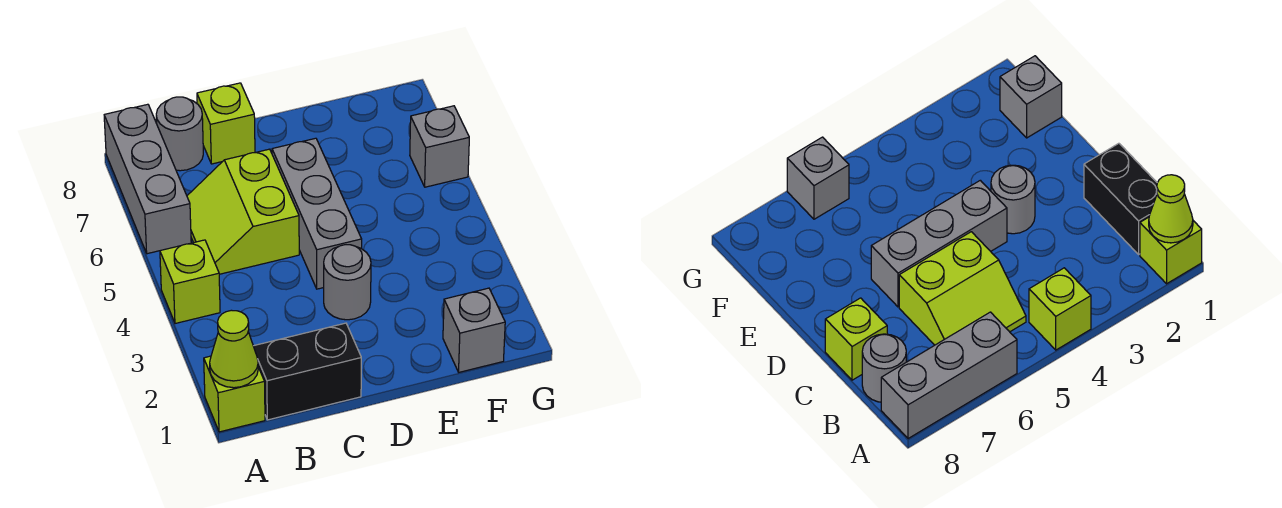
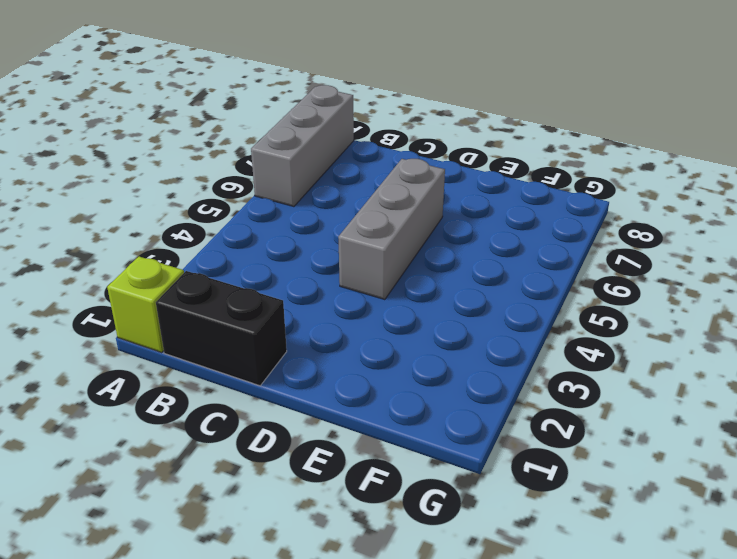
none -> lime 1x1 brick [160,240,220,324]
none -> lime 2x2 slope [187,149,299,274]
none -> grey 1x1 round brick [156,97,203,171]

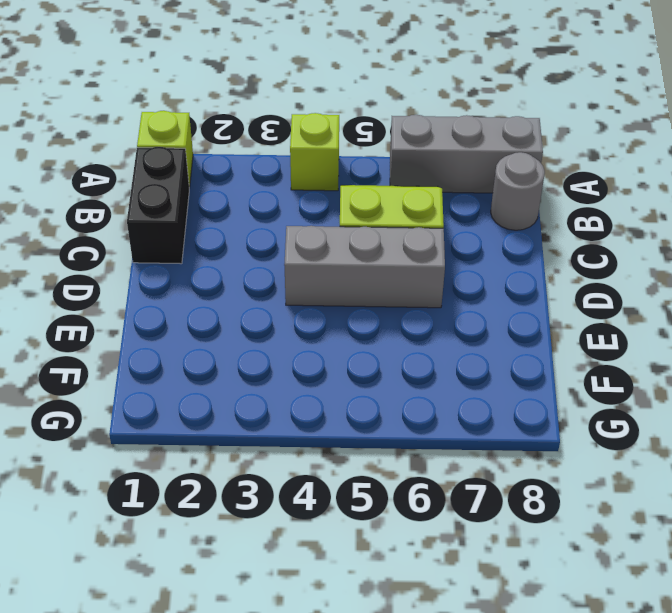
none -> lime 1x1 brick [197,83,255,164]
none -> grey 1x1 round brick [324,245,371,320]
none -> grey 1x1 brick [443,288,505,372]

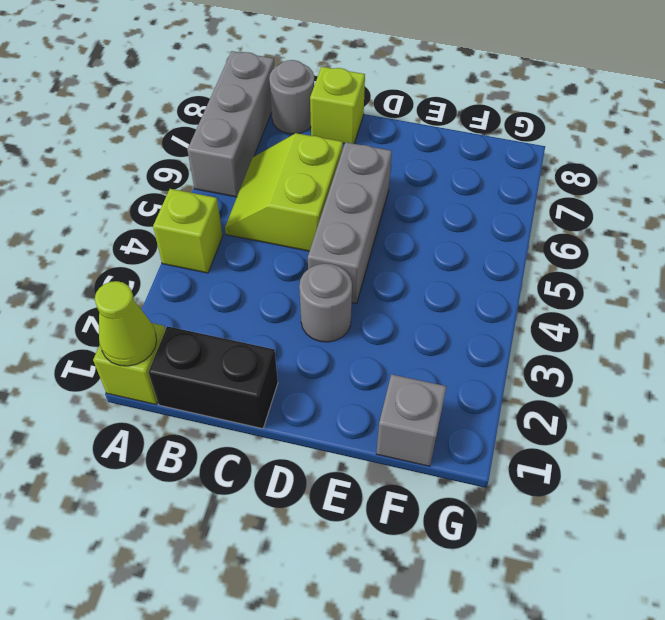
none -> grey 1x1 brick [410,106,469,187]

